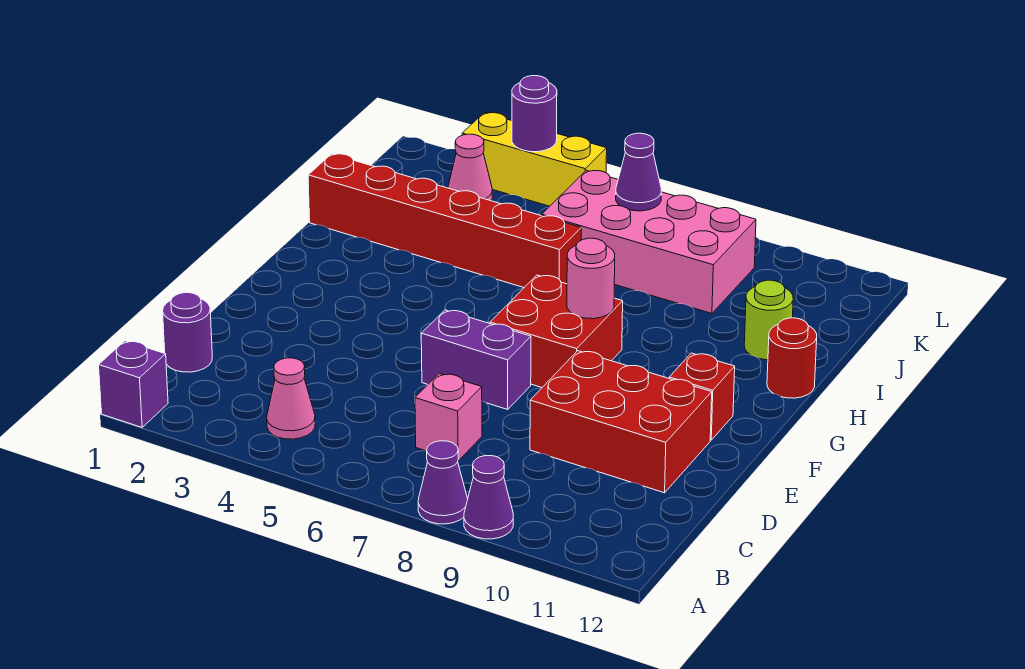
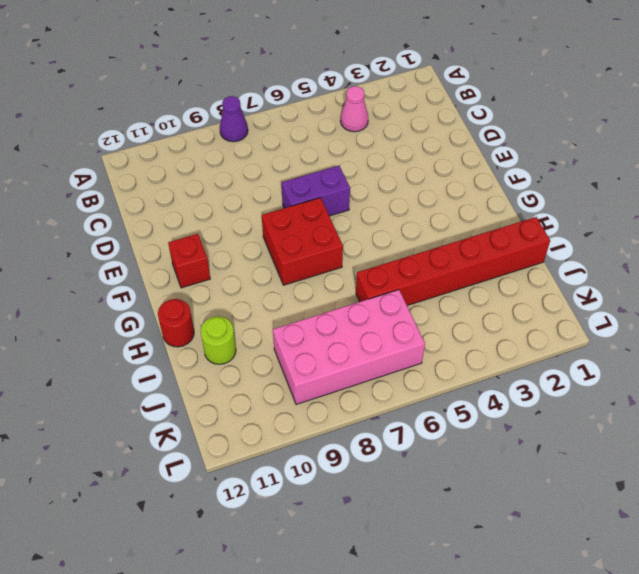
none -> purple 1x1 brick [99,341,168,427]
none -> purple 1x1 cone [464,456,513,539]
none -> purple 1x1 round brick [163,293,212,372]

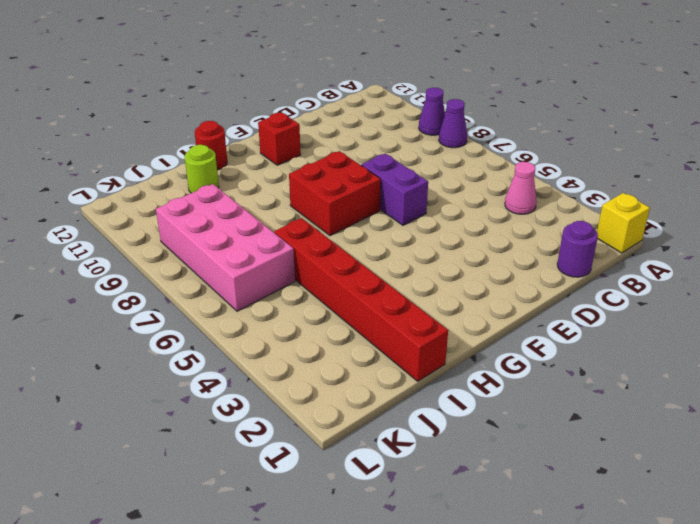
yellow 1x1 brick [597,193,650,253] -> purple 1x1 brick [99,341,168,427]
none -> pink 1x1 brick [415,373,482,461]
none -> red 2x3 brick [530,351,712,493]
none -> pink 1x1 cone [448,134,492,201]

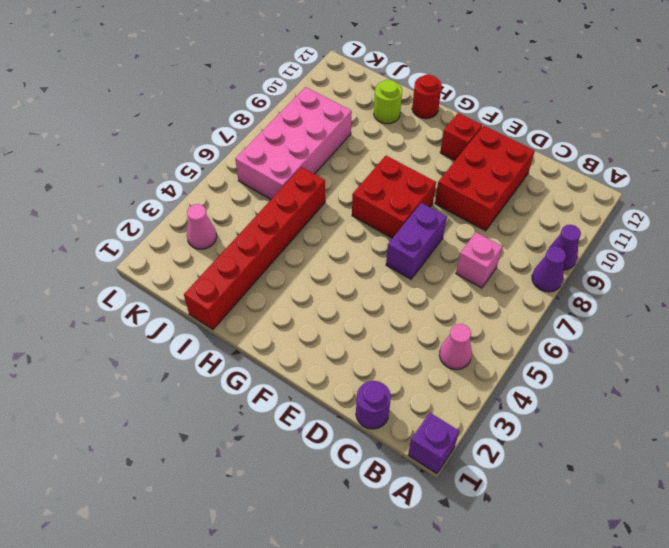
none -> yellow 1x3 brick [462,113,607,206]
none -> pink 1x1 round brick [567,238,615,319]
none -> purple 1x1 cone [616,133,661,211]

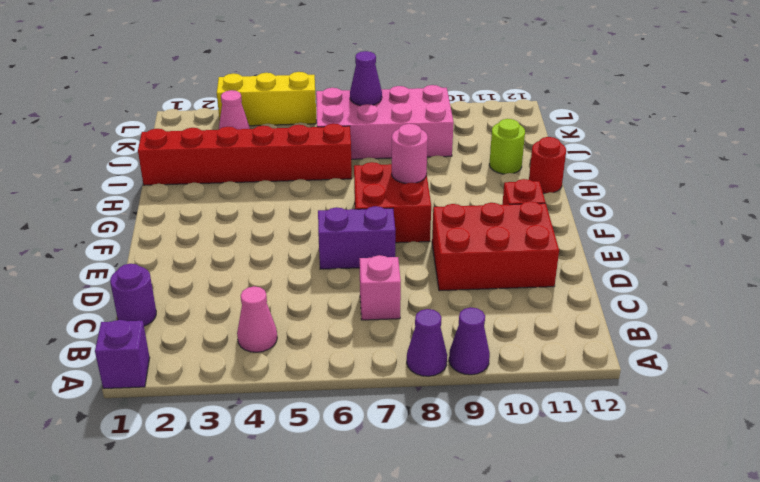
none -> purple 1x1 round brick [512,76,557,152]

